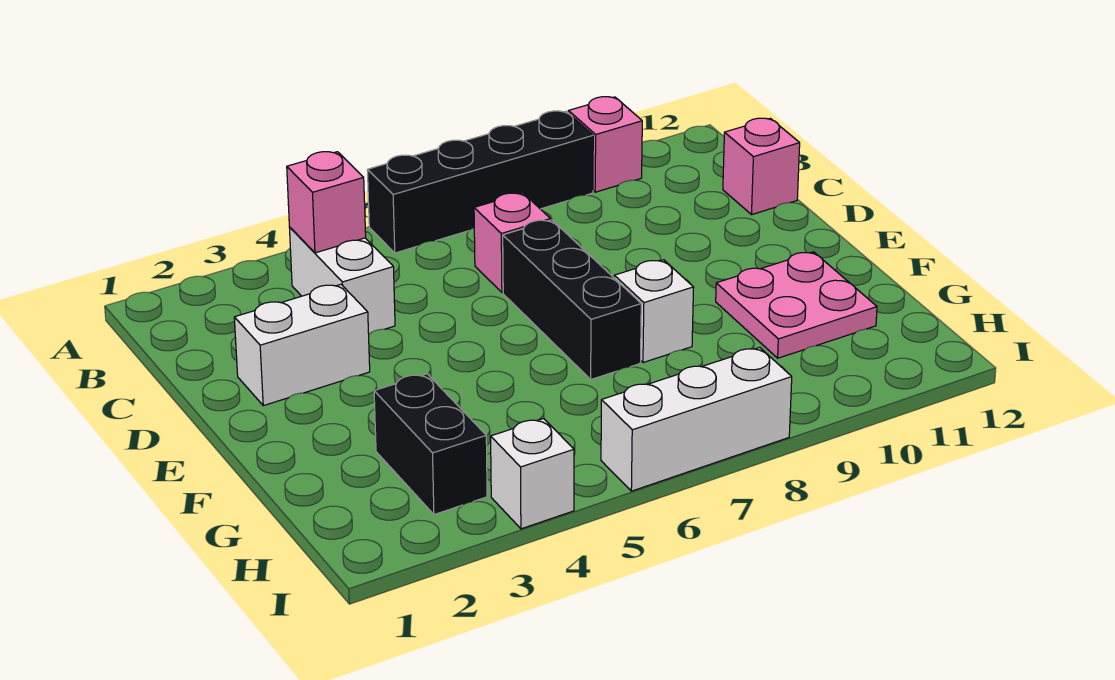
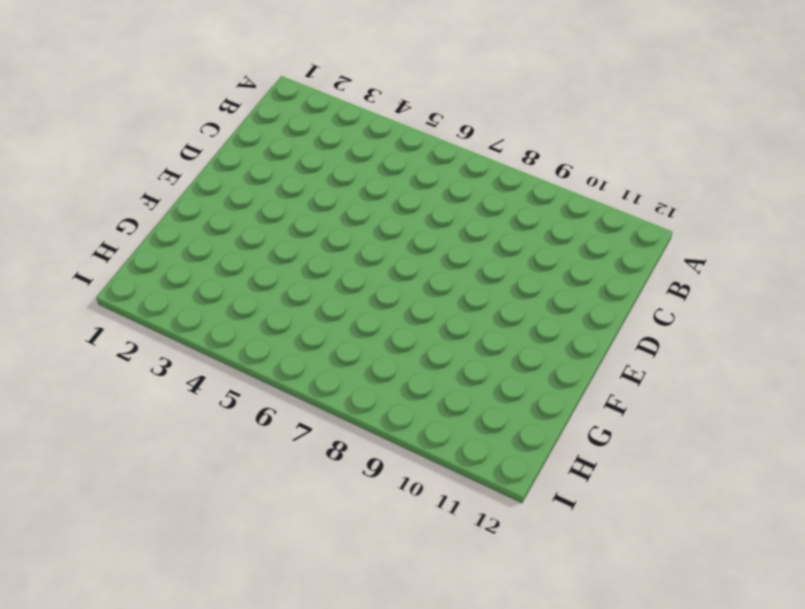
none -> black 1x4 brick [367,111,593,253]
none -> pink 1x1 brick [568,97,642,192]
none -> white 1x2 brick [289,227,395,334]

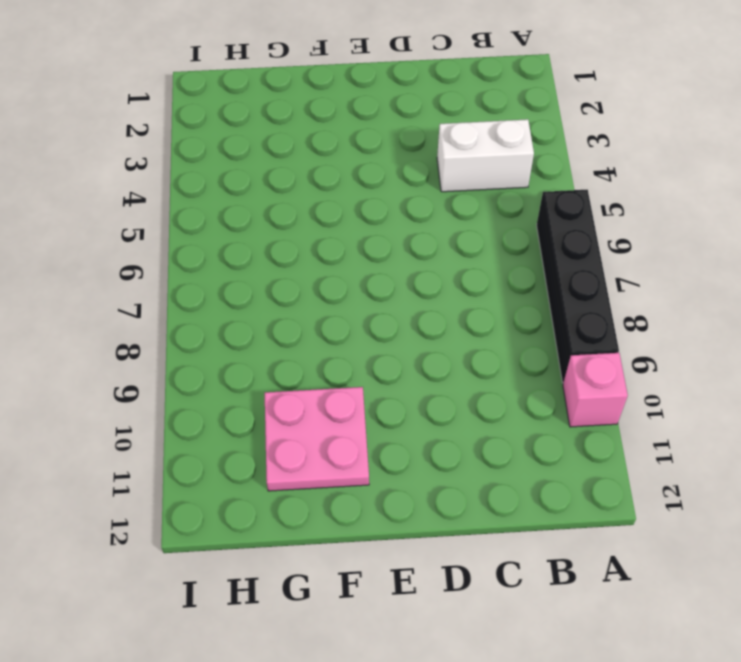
none -> pink 1x1 brick [474,193,551,292]
none -> pink 1x1 brick [723,118,800,214]
none -> white 1x2 brick [234,284,370,406]

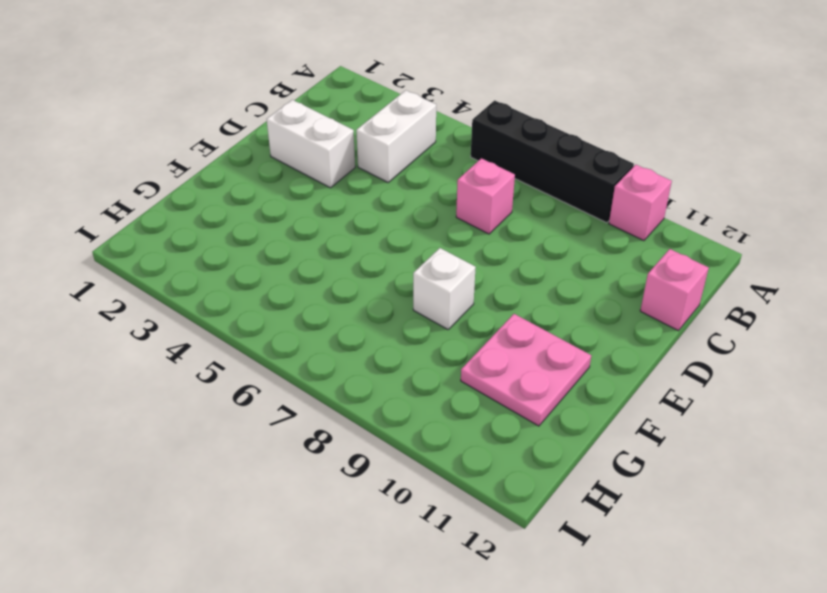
none -> black 1x3 brick [503,220,641,379]
none -> black 1x2 brick [374,374,487,515]
none -> white 1x1 brick [491,419,574,529]

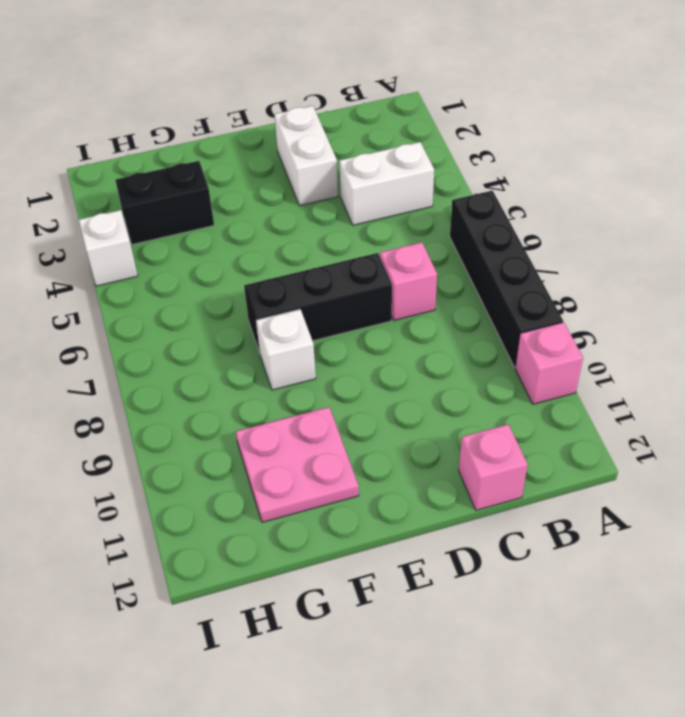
none -> white 1x3 brick [601,348,792,491]
none -> pink 1x1 brick [287,152,366,253]

